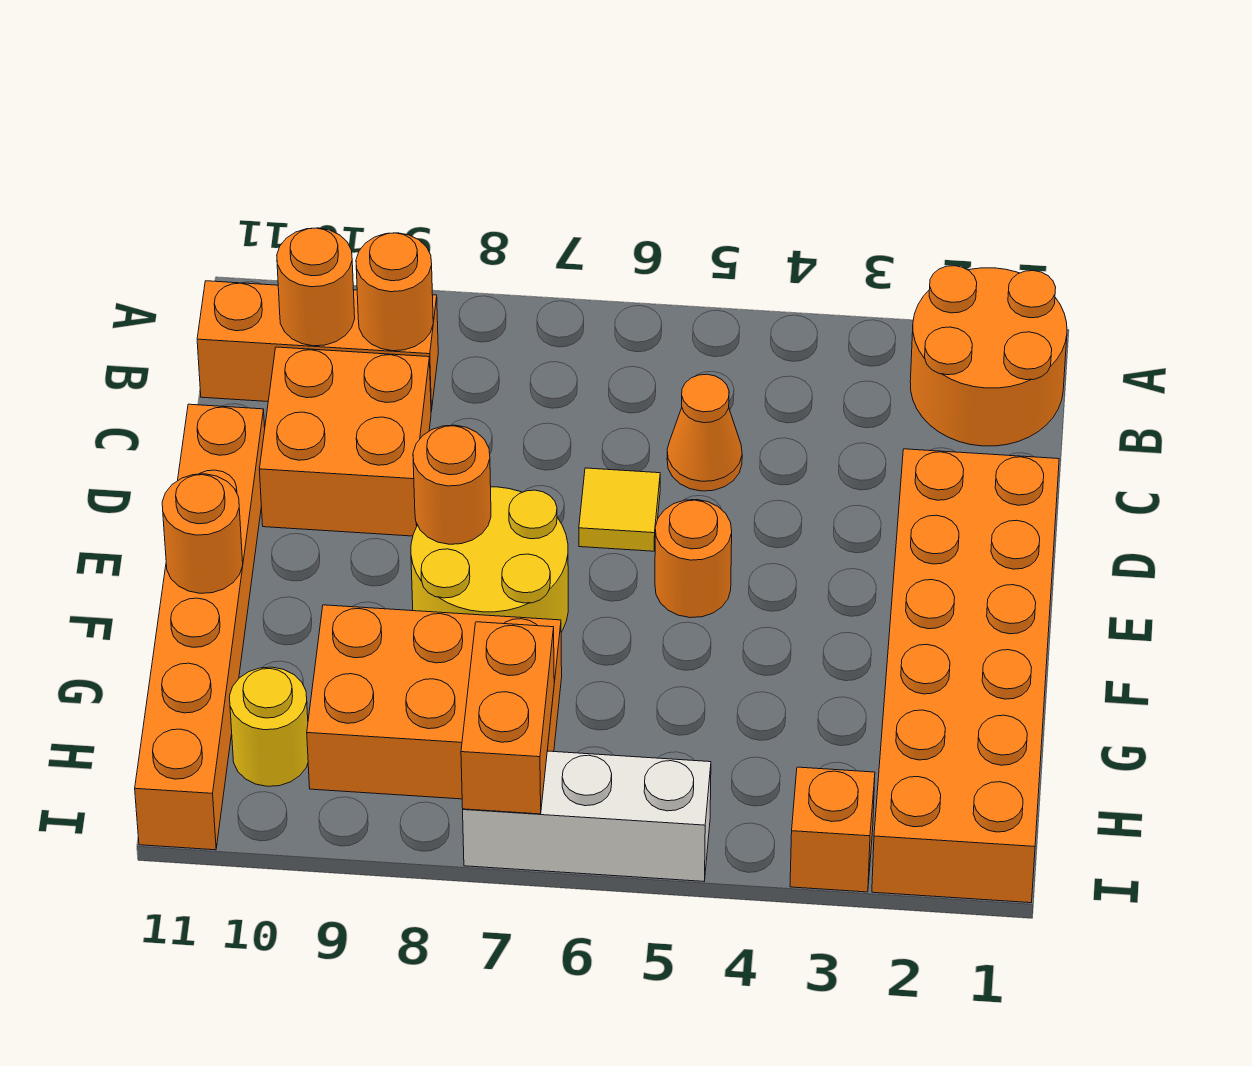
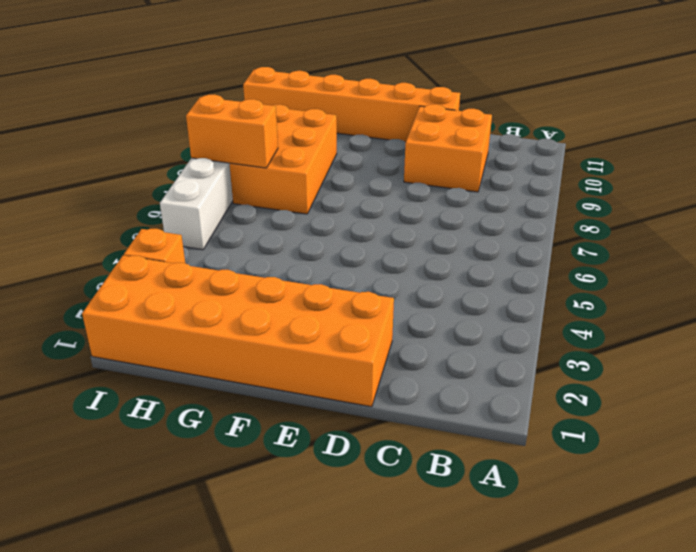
none -> orange 2x2 round brick [910,266,1067,446]
none -> orange 1x3 brick [197,281,438,411]
none -> orange 1x1 cone [667,374,742,491]

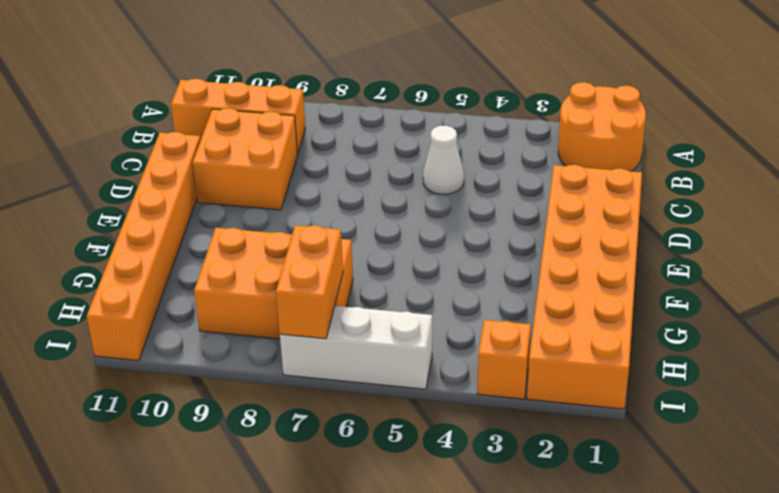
white 1x1 cone [423,125,464,194] -> orange 1x1 cone [667,374,742,491]
none -> yellow 1x1 tile [579,468,660,551]
none -> orange 1x1 round brick [655,500,732,618]
none -> yellow 2x2 round brick [411,487,568,632]

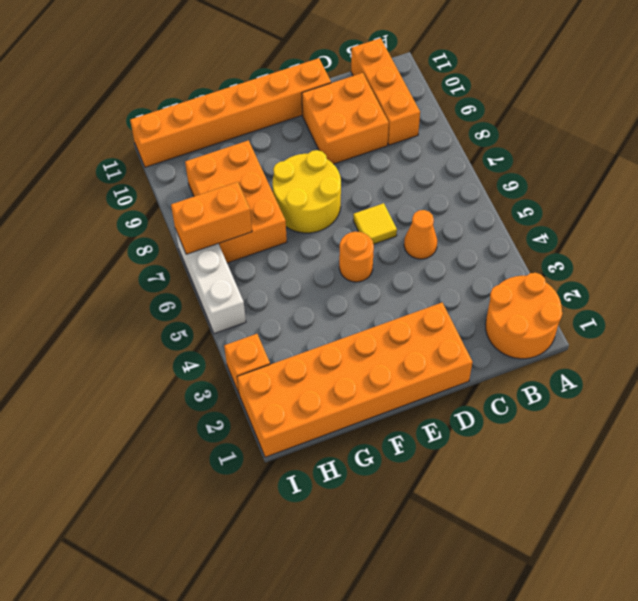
none -> yellow 1x1 round brick [229,667,308,786]
none -> orange 1x1 round brick [356,233,433,351]
none -> orange 1x1 round brick [277,228,355,346]

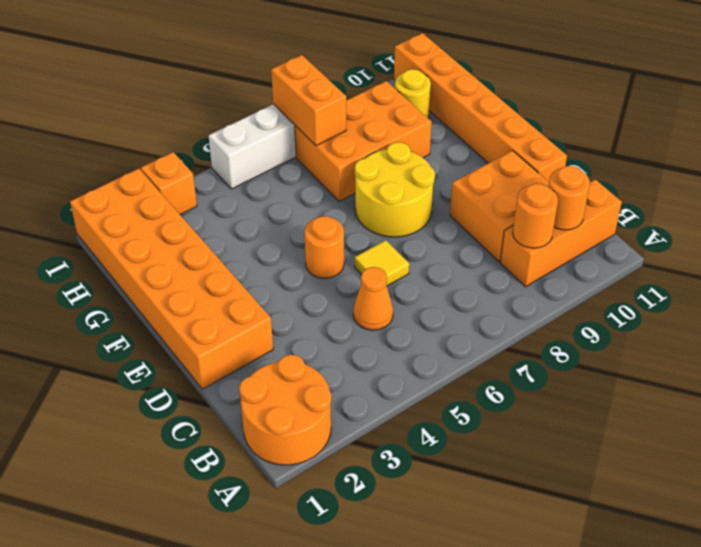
none -> orange 1x1 round brick [413,425,491,544]
none -> orange 1x1 round brick [162,474,243,593]

